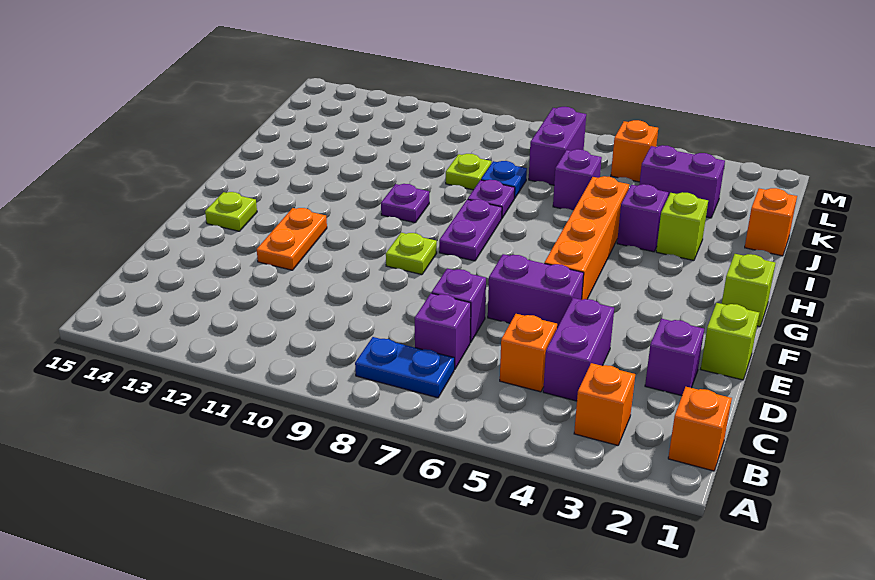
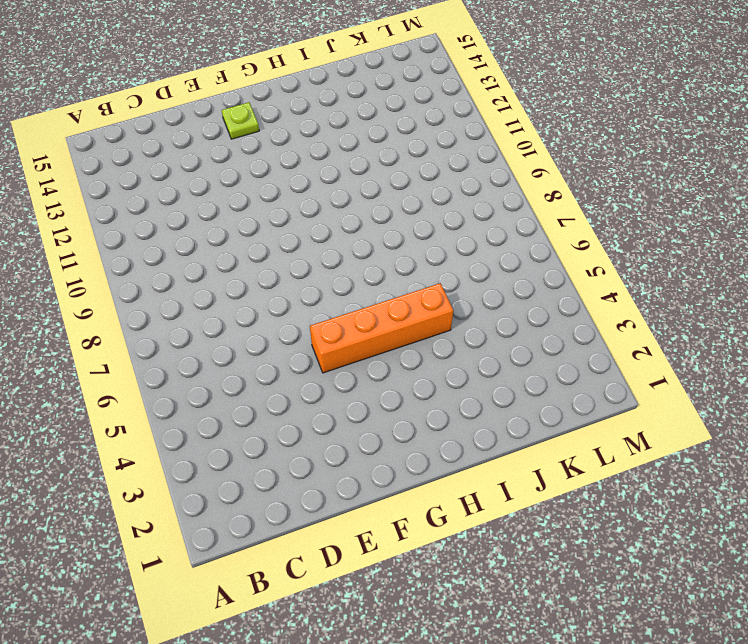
none -> orange 1x1 brick [668,387,732,471]
none -> orange 1x1 brick [574,363,635,445]
none -> blue 1x2 plate [355,337,454,398]

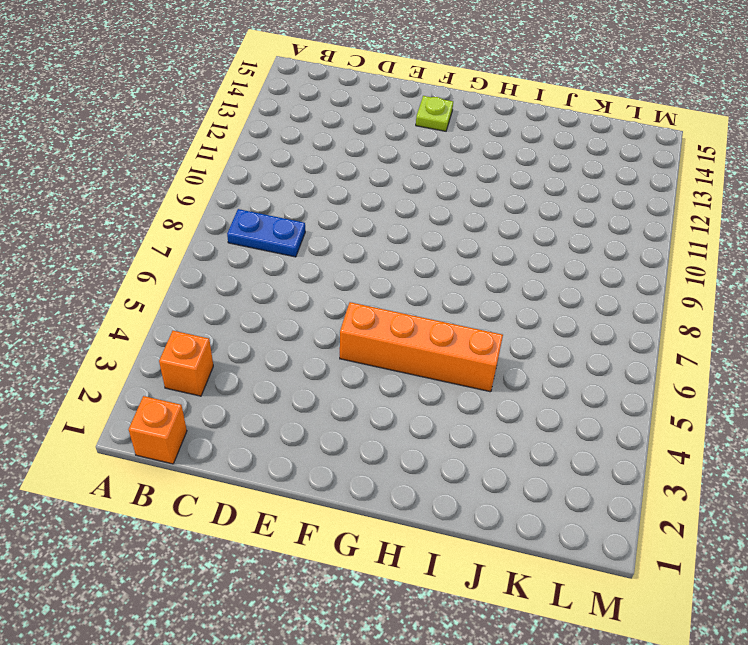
blue 1x2 plate [227,209,305,257] -> blue 1x2 plate turned to [355,337,454,398]
none -> purple 1x2 brick [543,298,614,401]
none -> orange 1x1 brick [500,314,557,392]
none -> purple 1x1 brick [415,293,471,370]

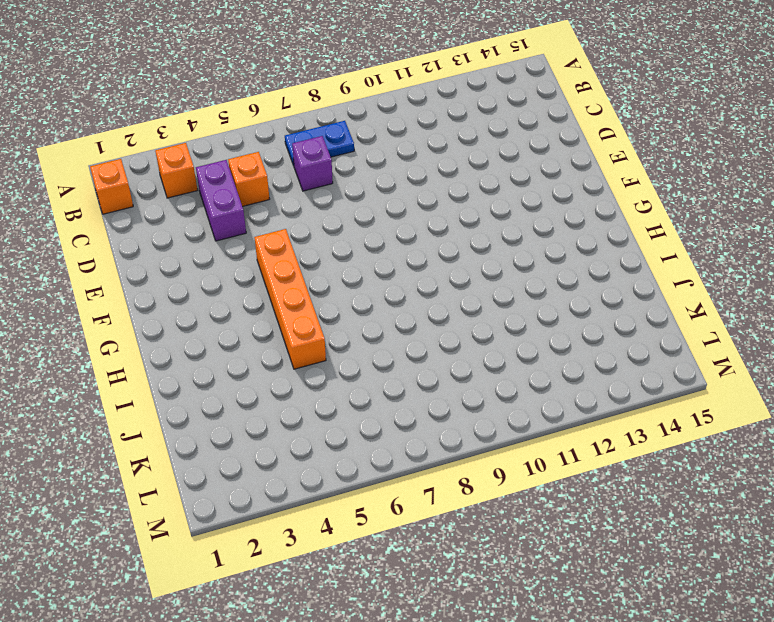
none -> purple 1x1 brick [645,319,704,396]
none -> purple 1x1 brick [432,269,486,343]
none -> lime 1x1 brick [701,303,759,380]

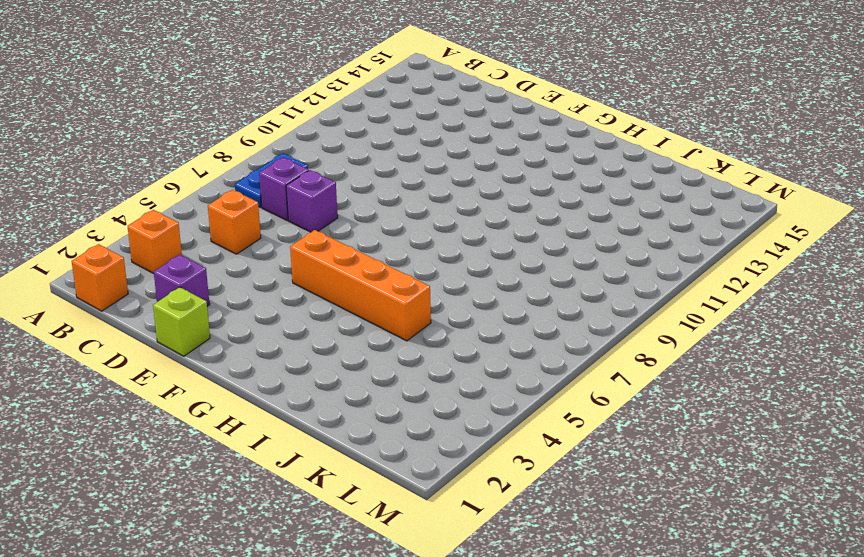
none -> purple 1x2 brick [543,298,614,401]
none -> purple 1x2 brick [488,254,584,328]
none -> orange 1x2 plate [257,208,327,270]

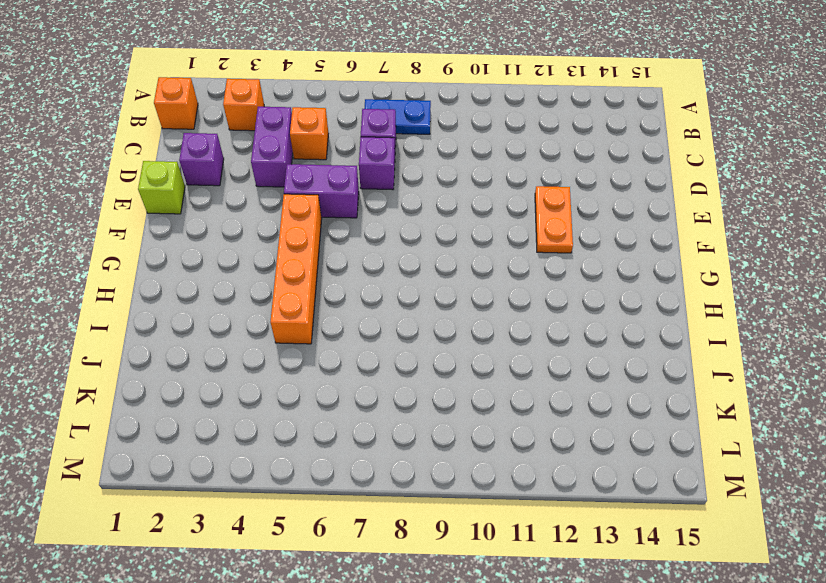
none -> lime 1x1 plate [386,233,437,275]
none -> lime 1x1 plate [205,192,257,231]
none -> lime 1x1 brick [722,254,775,327]

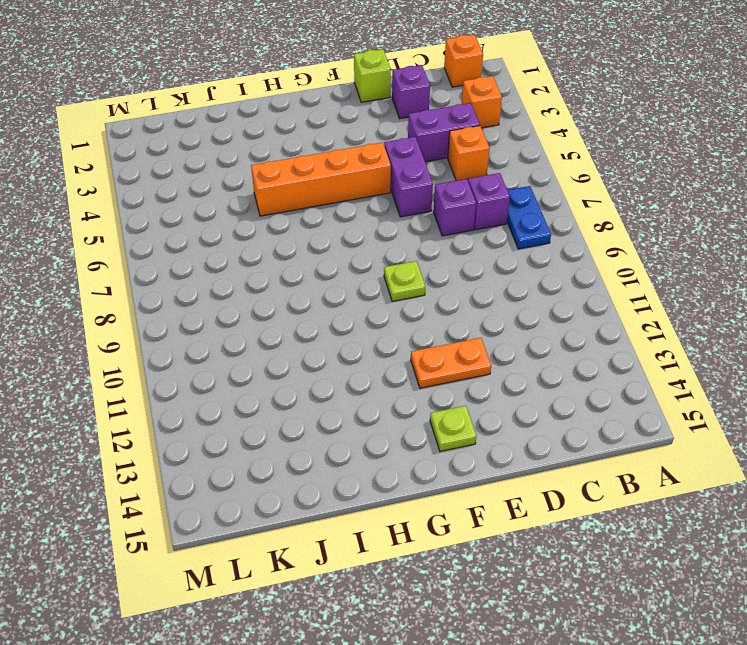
none -> lime 1x1 brick [722,254,775,327]
none -> purple 1x2 plate [439,199,502,261]
none -> purple 1x1 plate [381,184,429,223]

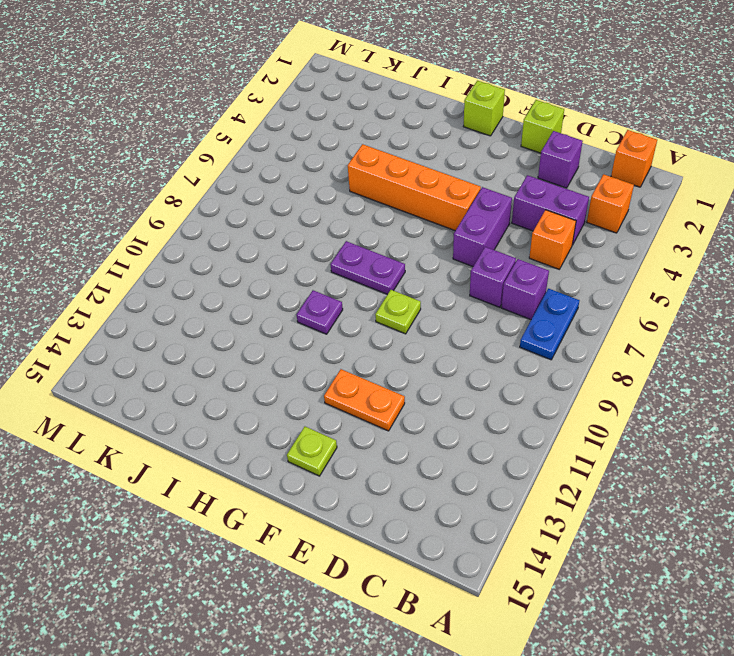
none -> lime 1x1 brick [656,192,708,260]
none -> purple 1x1 brick [617,184,668,252]
none -> purple 1x1 plate [468,180,515,218]

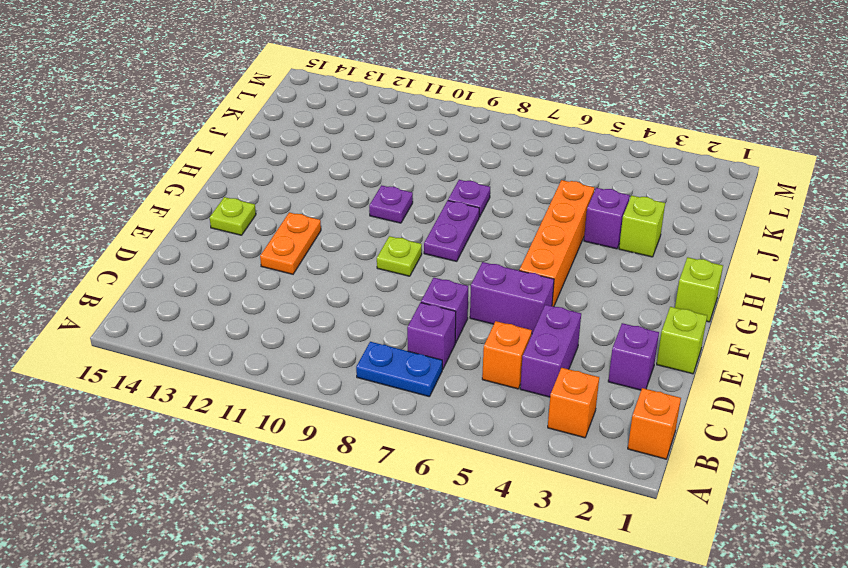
none -> orange 1x1 brick [745,188,797,256]
none -> purple 1x1 brick [553,149,602,211]
none -> blue 1x1 plate [481,161,527,198]

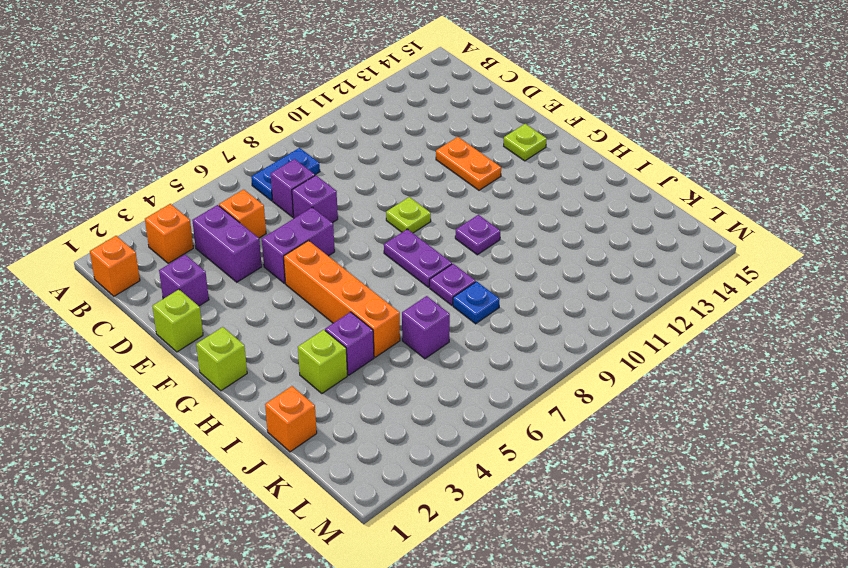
none -> lime 1x1 plate [446,154,491,190]
none -> purple 1x2 brick [639,145,725,218]
none -> purple 1x2 brick [529,107,586,185]

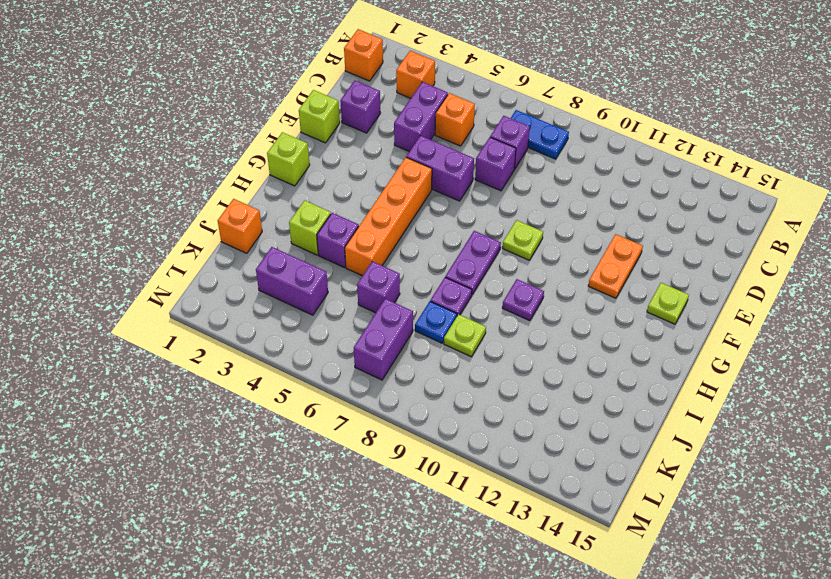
none -> orange 1x1 brick [611,120,658,182]

